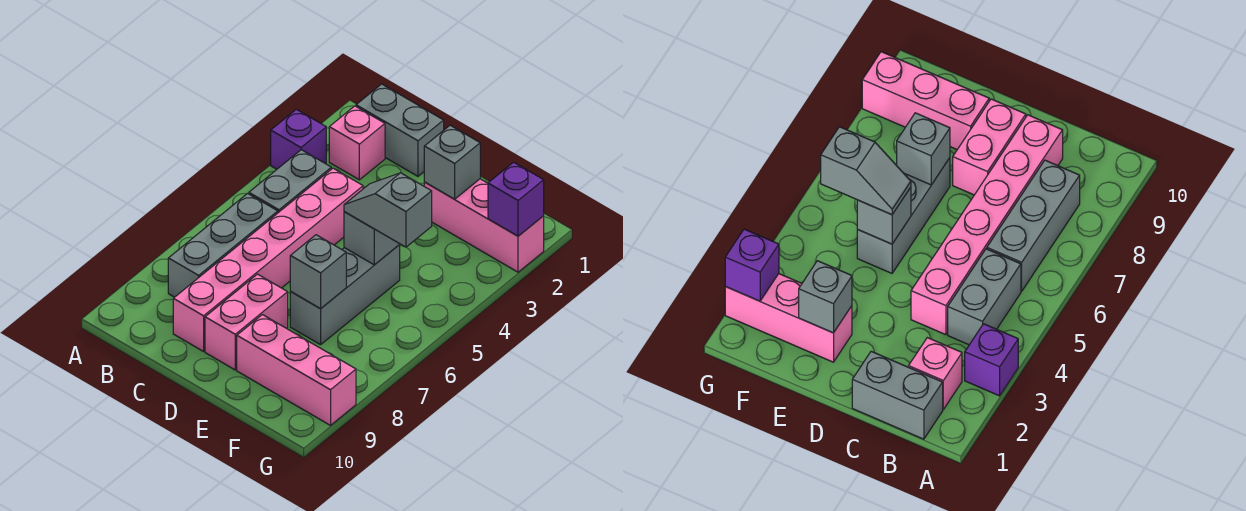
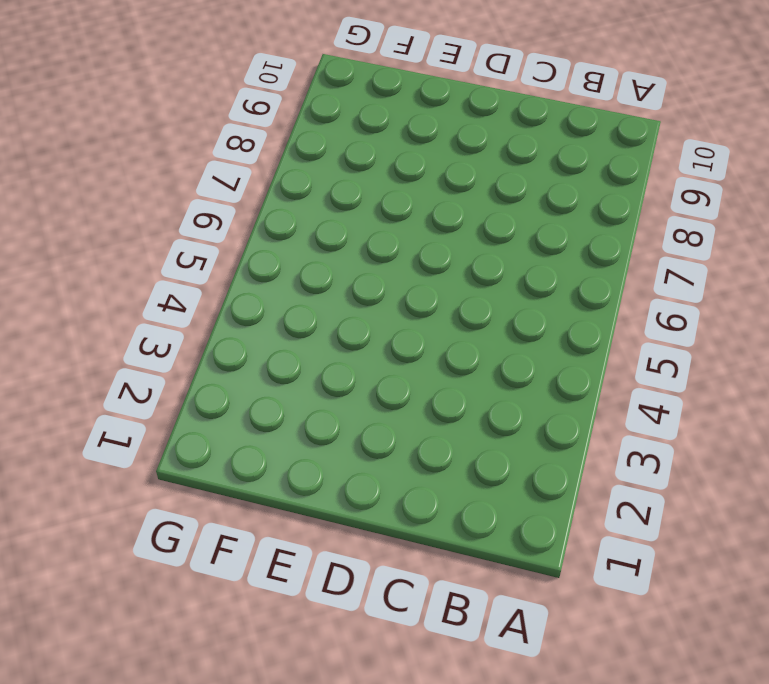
none -> purple 1x1 brick [271,109,326,169]
none -> grey 1x2 brick [356,84,444,176]
none -> pink 1x1 brick [329,106,385,180]

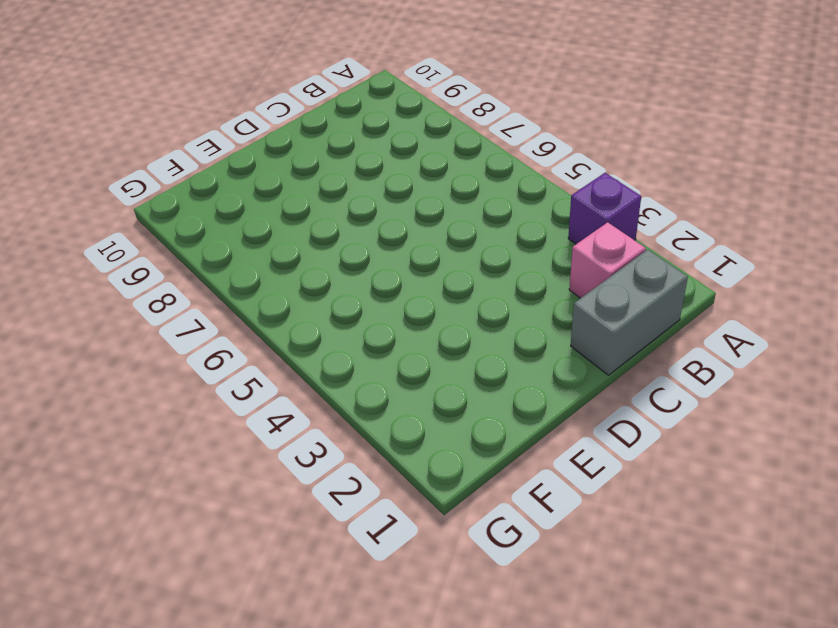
none -> grey 1x2 brick [249,150,331,213]
none -> grey 1x3 brick [168,194,278,297]
none -> pink 1x6 brick [173,168,363,351]

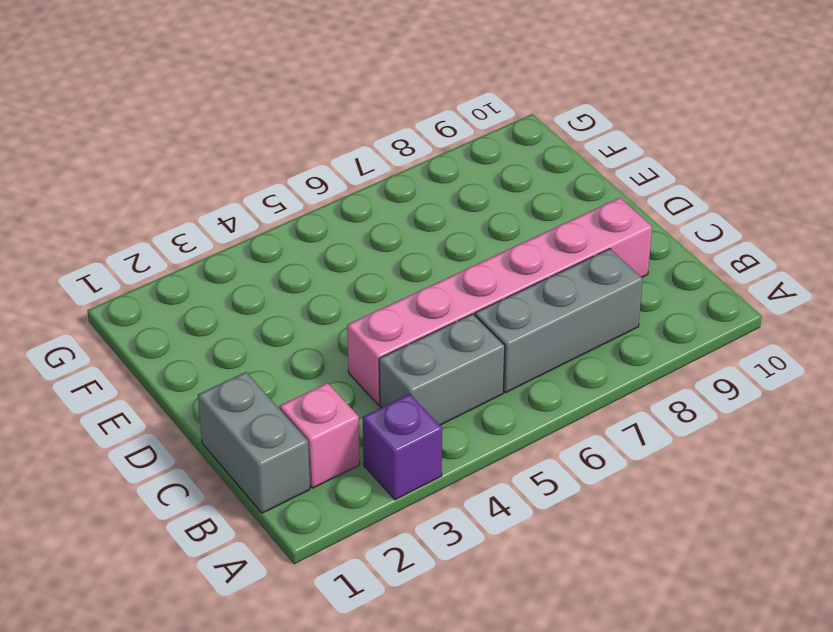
none -> pink 1x2 brick [205,274,288,370]
none -> pink 1x3 brick [424,179,544,272]
none -> grey 1x3 brick [290,245,400,345]

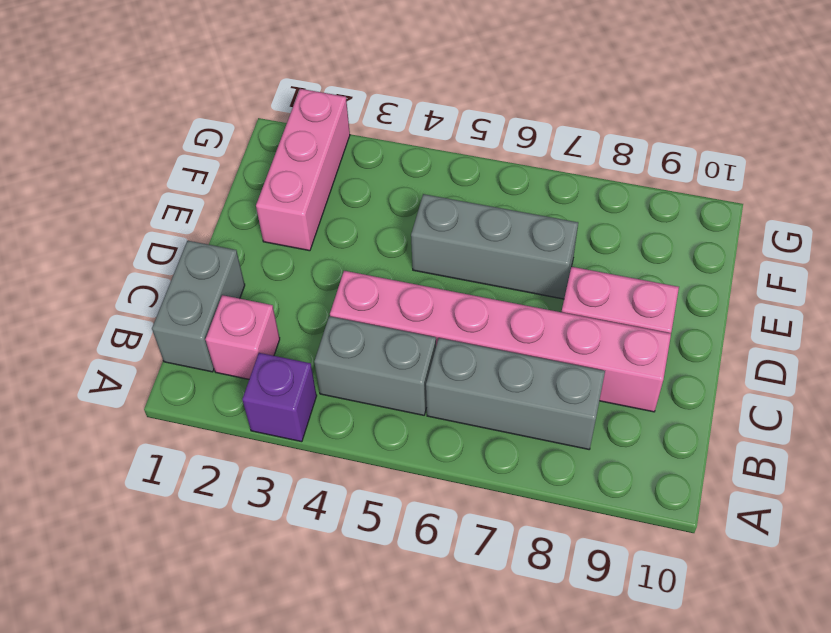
none -> pink 1x3 brick [237,315,356,425]
none -> grey 1x1 brick [424,125,480,199]
none -> grey 1x1 brick [344,212,399,265]

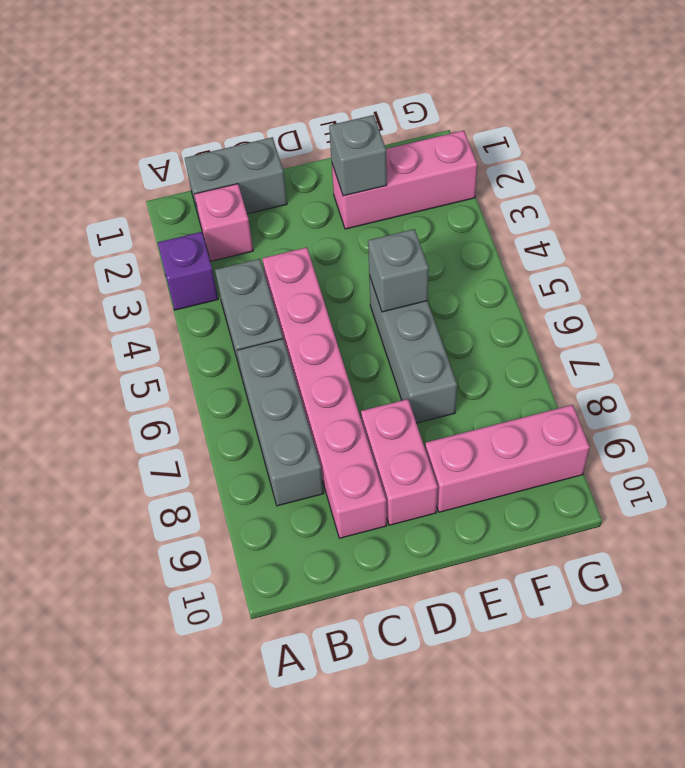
none -> grey 1x1 brick [290,235,346,309]
none -> purple 1x1 brick [488,162,544,236]
none -> grey 1x2 slope [344,173,432,247]

